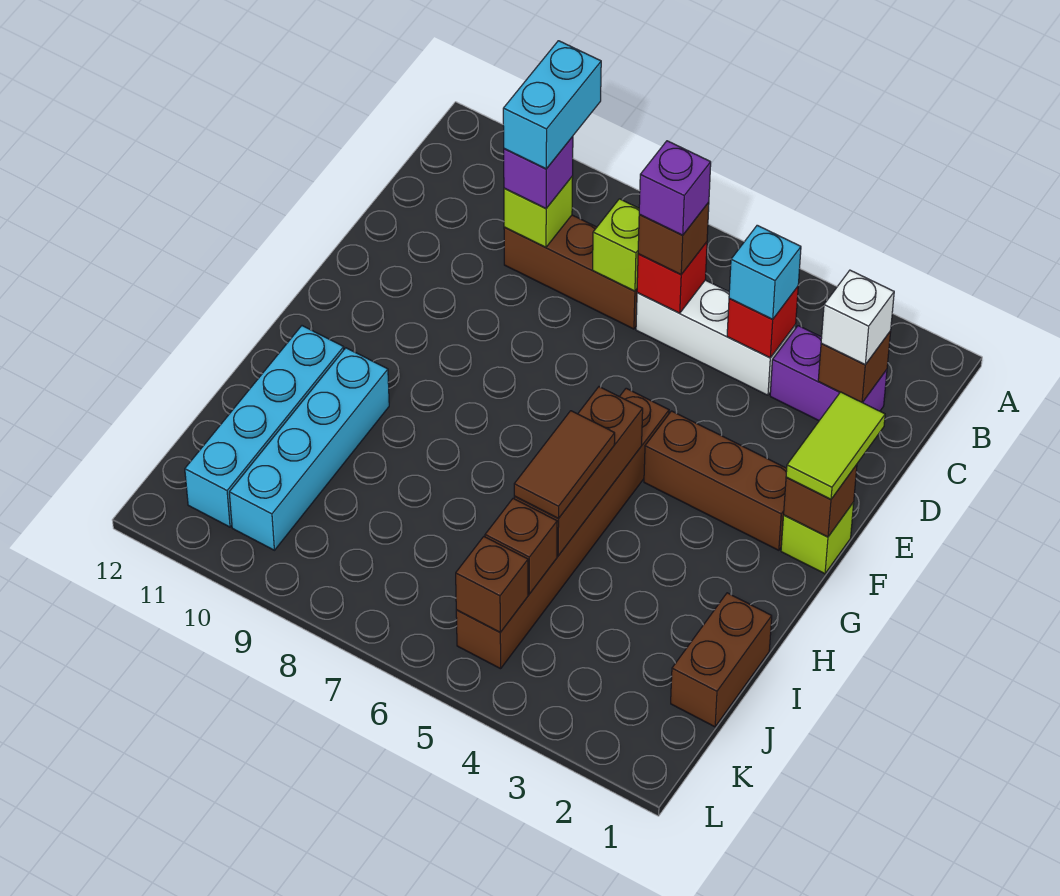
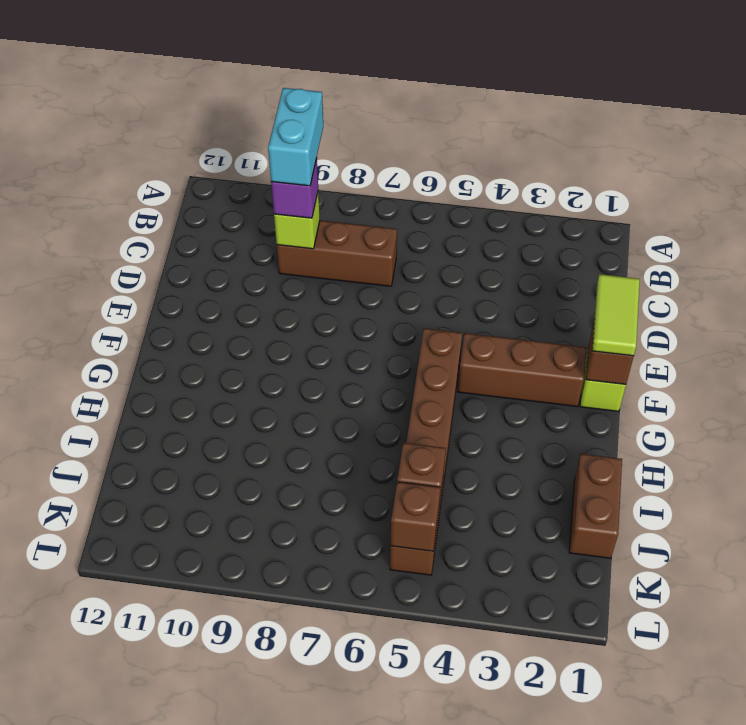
none -> purple 1x2 brick [770,326,887,421]
none -> white 1x3 brick [636,280,796,395]
none -> cyan 1x4 brick [229,348,389,550]

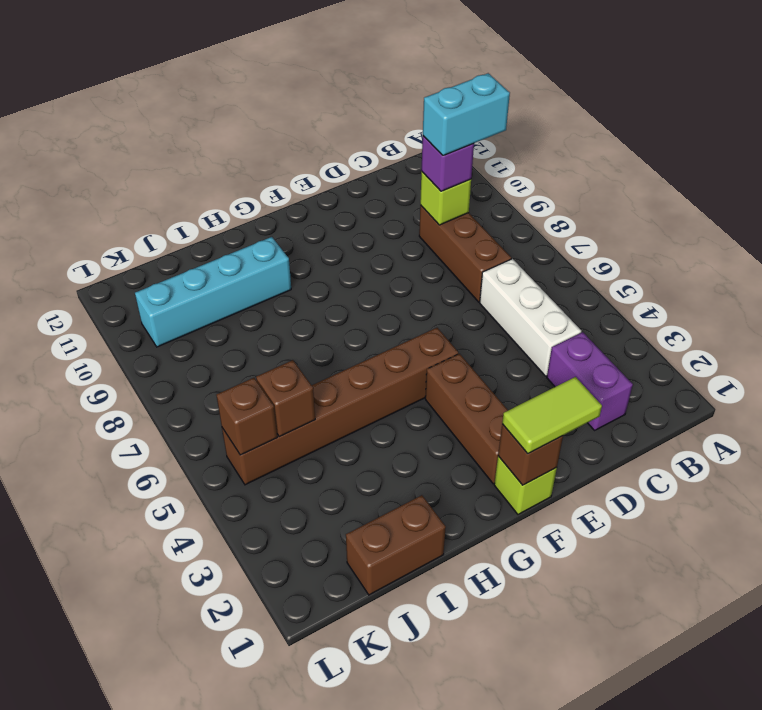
none -> cyan 1x4 brick [185,326,344,527]
none -> brown 1x1 brick [818,331,891,403]
none -> red 1x1 brick [727,287,798,358]

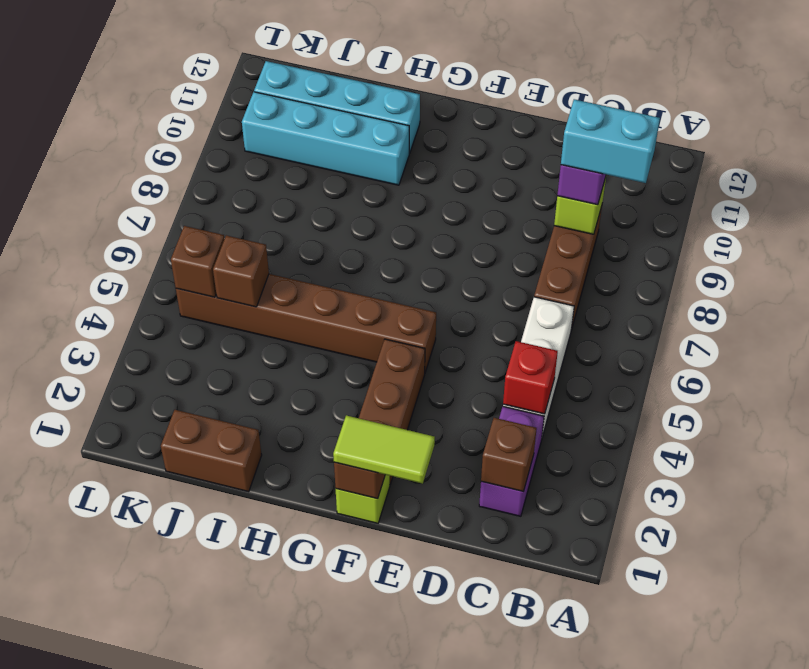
none -> red 1x1 brick [637,242,707,313]
none -> lime 1x1 brick [593,199,639,291]
none -> brown 1x3 brick [514,387,643,556]

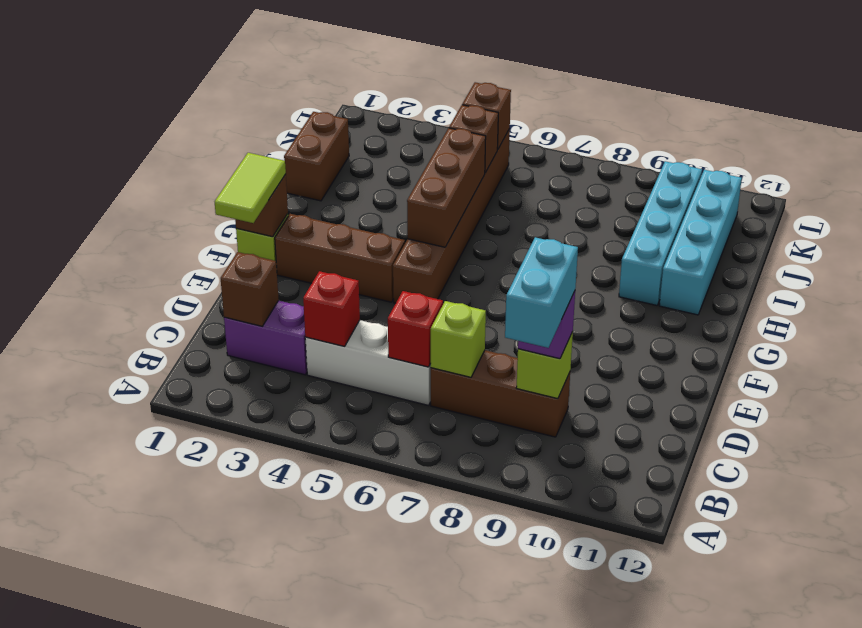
none -> white 1x1 brick [821,270,894,365]
none -> cyan 1x1 brick [729,225,801,319]
none -> brown 1x1 brick [638,202,709,275]

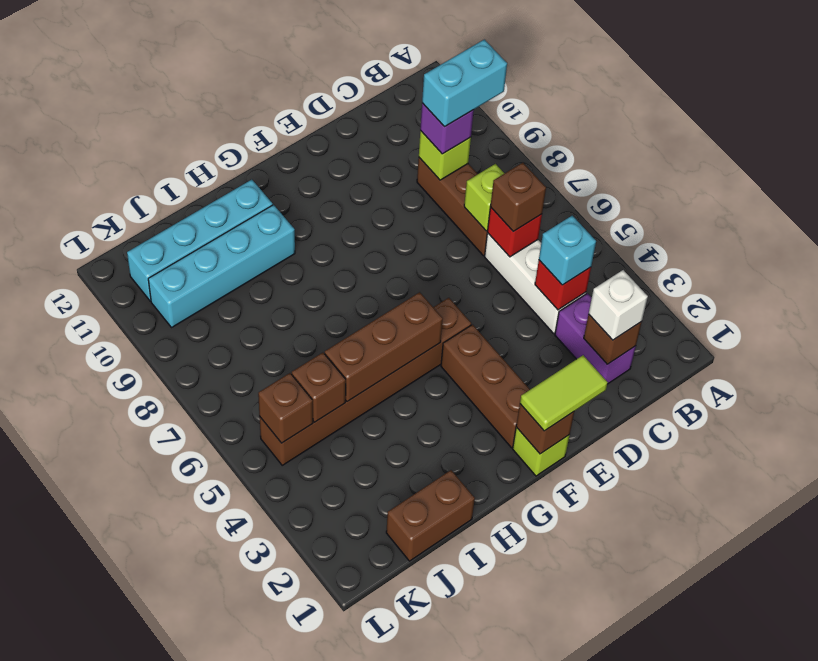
none -> brown 1x2 tile [514,411,615,519]
none -> purple 1x1 brick [639,141,711,235]

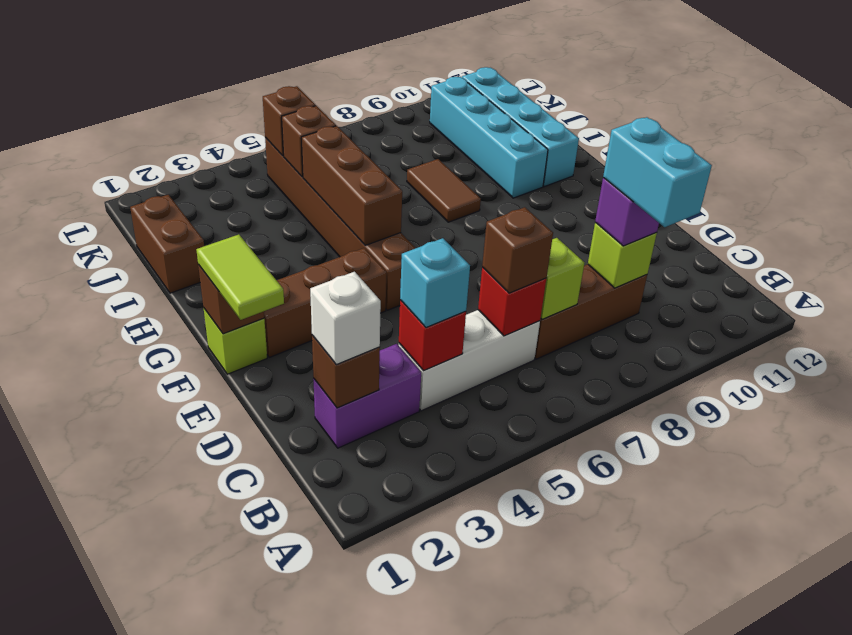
brown 1x2 tile [407,159,481,222] -> brown 1x2 tile moved to [514,411,615,519]
none -> purple 1x1 brick [639,141,711,235]

